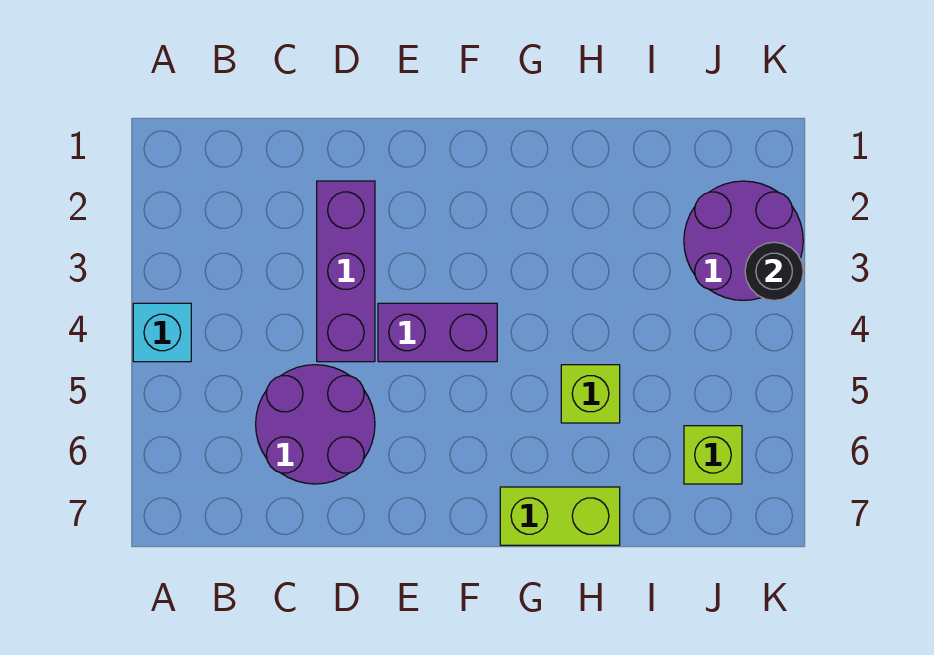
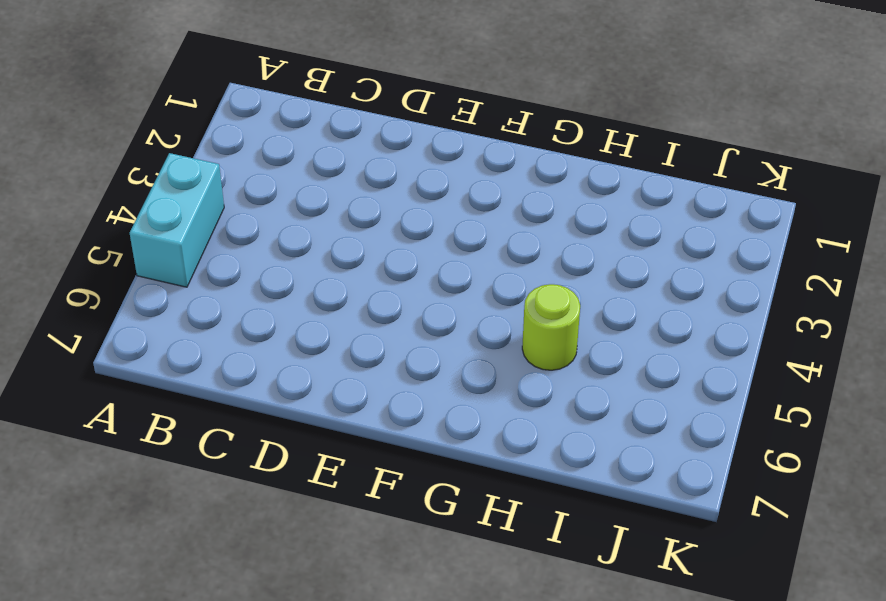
cyan 1x2 brick [130,153,224,287] -> cyan 1x1 brick [133,303,191,362]
lime 1x1 round brick [522,284,580,370] -> lime 1x1 brick [561,365,620,423]
none -> purple 2x2 round brick [256,365,375,484]
none -> purple 1x3 brick [317,181,375,362]

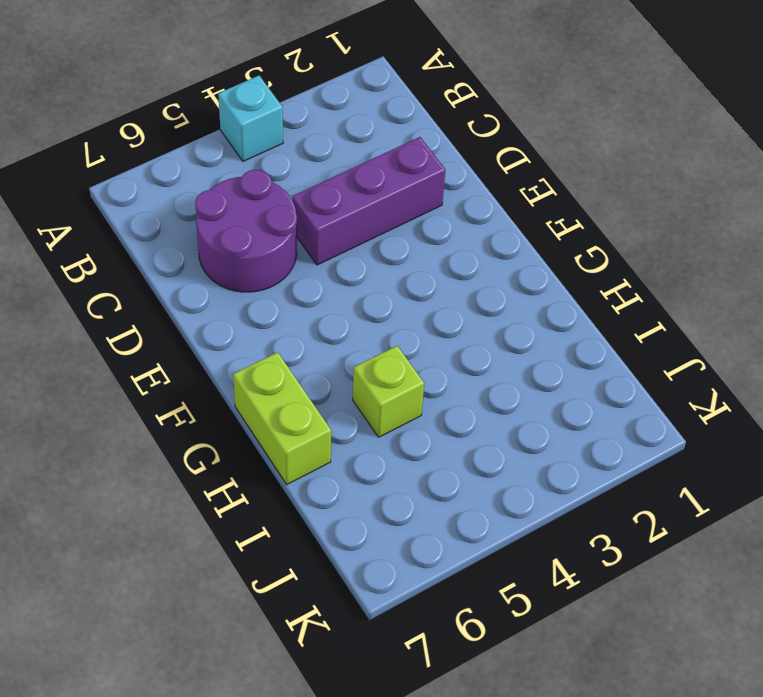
none -> purple 1x2 brick [378,303,497,362]
none -> purple 2x2 round brick [684,181,803,300]

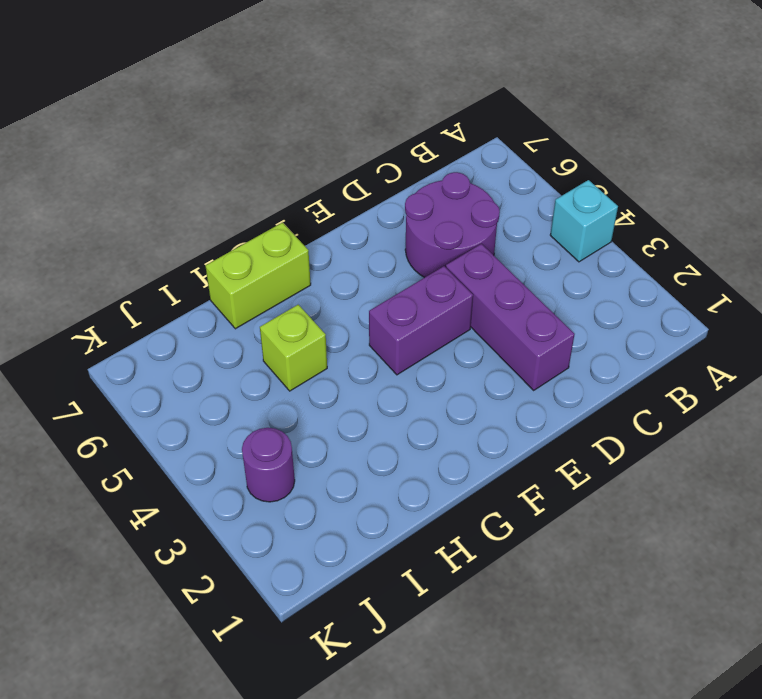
purple 1x1 round brick [242,428,295,502] -> purple 2x2 round brick [684,181,803,300]
none -> lime 1x1 brick [684,426,742,484]
none -> black 1x1 round brick [745,242,803,300]

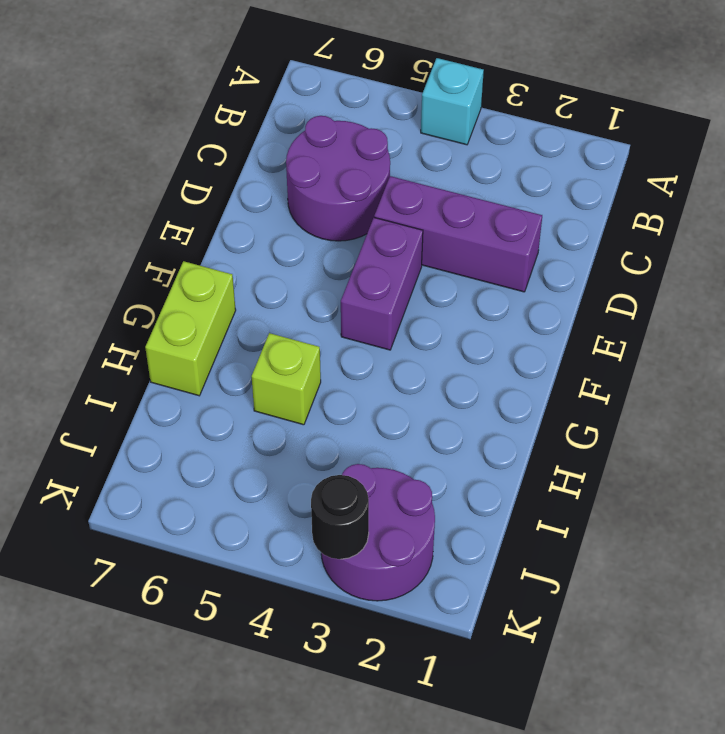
none -> lime 1x1 brick [684,426,742,484]

